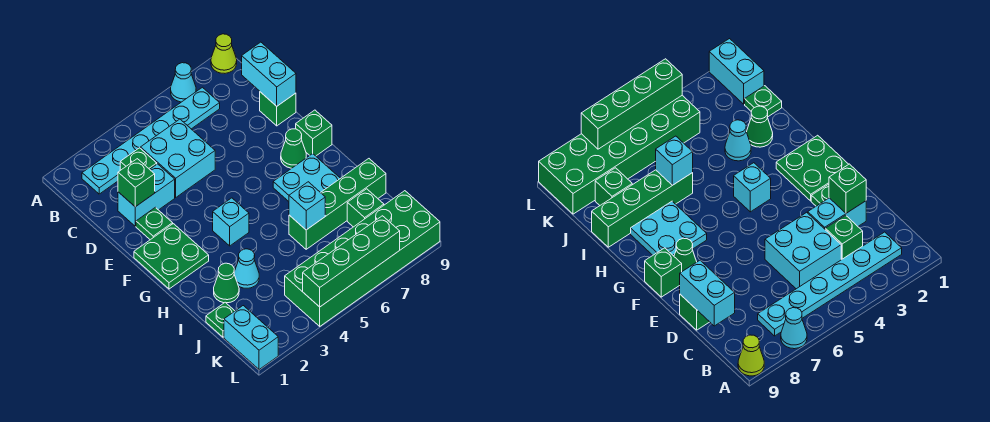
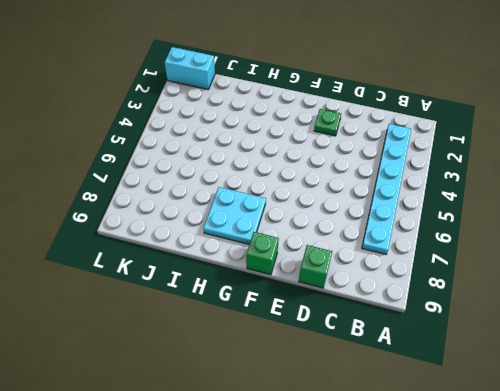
none -> cyan 1x1 cone [171,63,196,102]
none -> lime 1x1 cone [211,34,237,73]
none -> green 1x1 brick [120,148,157,170]

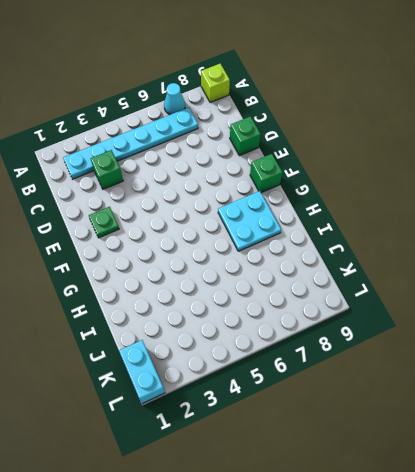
lime 1x1 brick [201,64,230,102] -> lime 1x1 cone [211,34,237,73]
none -> cyan 2x2 brick [141,119,215,197]
none -> cyan 1x2 brick [118,164,175,226]
none -> green 2x2 plate [134,224,209,289]

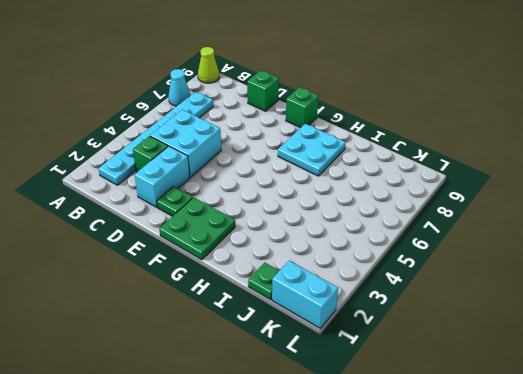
none -> green 1x1 cone [281,129,306,168]
none -> cyan 1x1 brick [213,198,249,246]
none -> green 1x1 cone [214,263,239,303]

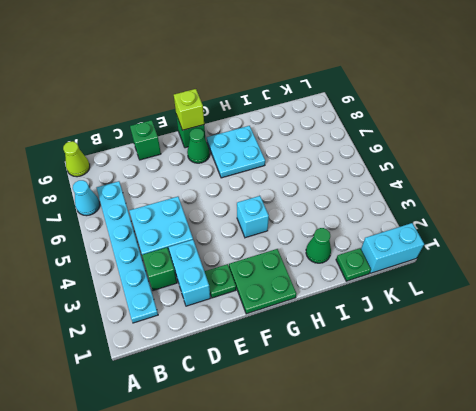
lime 1x1 brick [174,89,204,130] -> none
none -> cyan 1x1 cone [234,249,259,288]
none -> green 1x4 brick [289,159,386,249]
none -> green 1x1 brick [347,189,384,227]

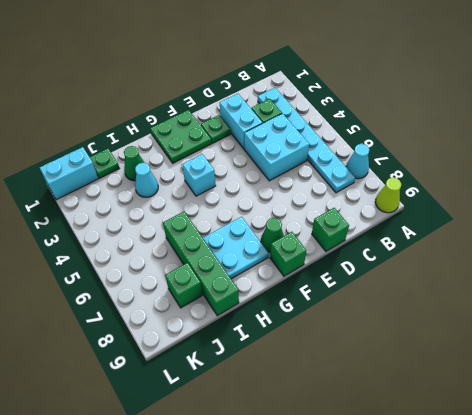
none -> green 2x6 brick [285,191,440,326]
none -> cyan 1x2 brick [242,42,296,106]
none -> green 1x1 brick [118,159,155,207]

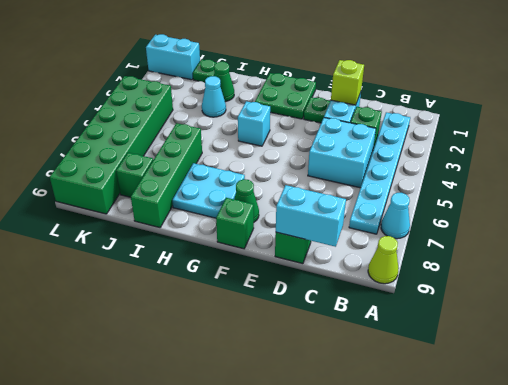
lime 1x1 brick [331,60,364,105] -> green 1x1 brick [118,159,155,207]
none -> cyan 1x1 brick [289,182,325,230]
none -> green 1x4 brick [303,216,400,307]

